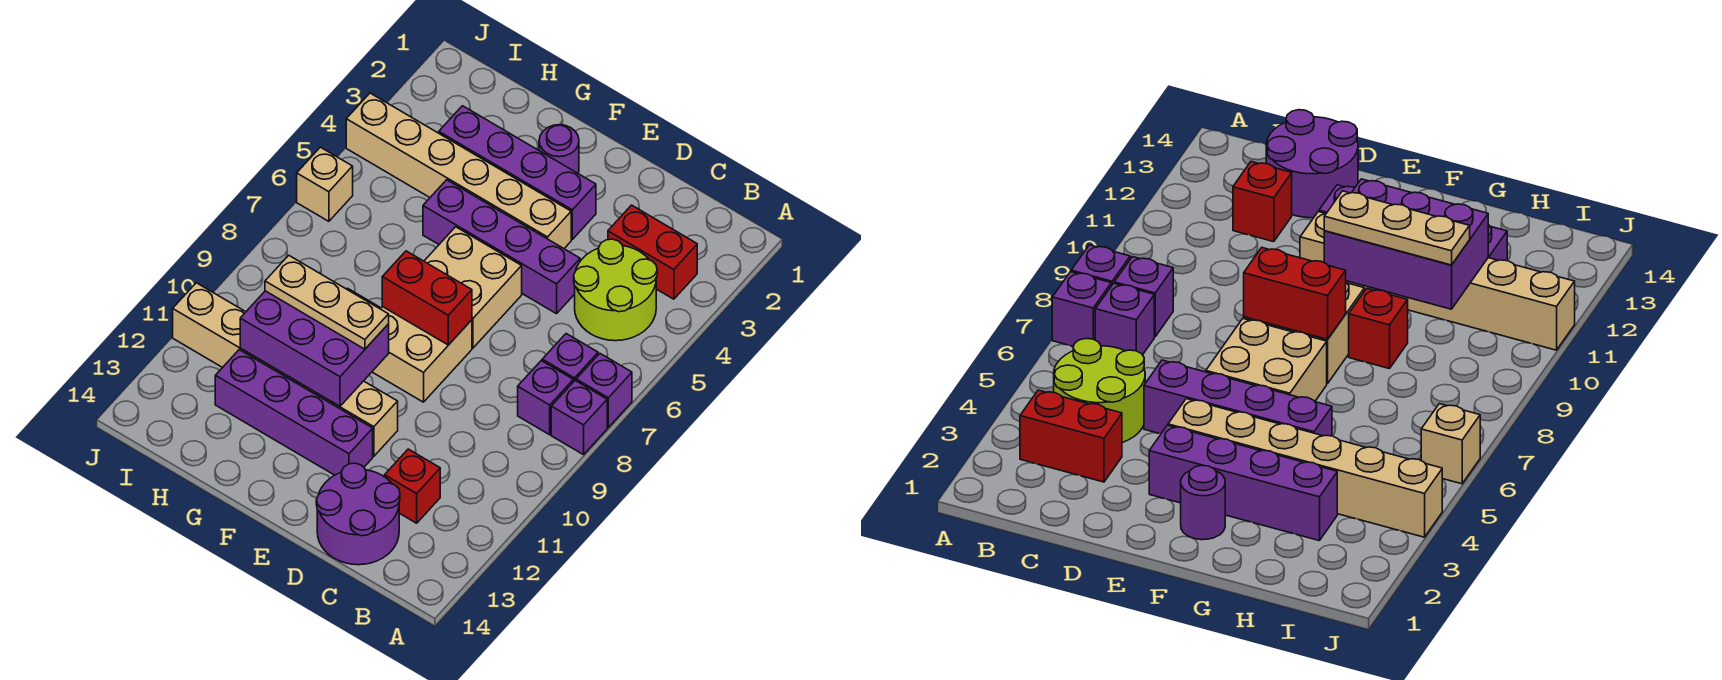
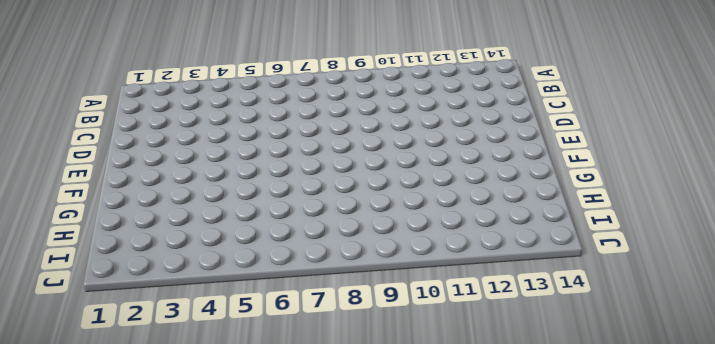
none -> purple 1x1 brick [576,354,632,427]
none -> purple 1x1 brick [551,381,607,455]
none -> red 1x2 brick [608,205,697,299]

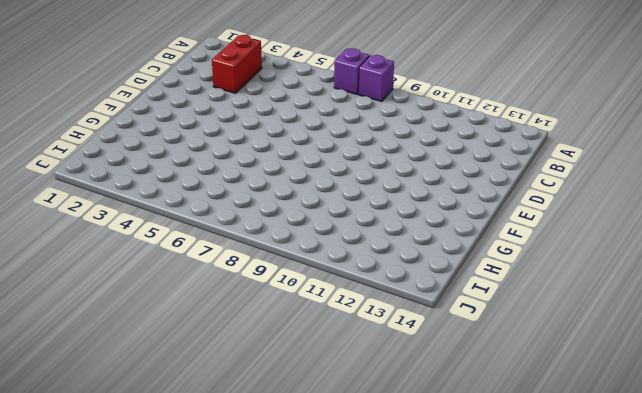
none -> lime 2x2 round brick [574,239,657,341]
none -> purple 1x1 brick [542,334,598,382]
none -> purple 1x1 brick [518,361,573,435]

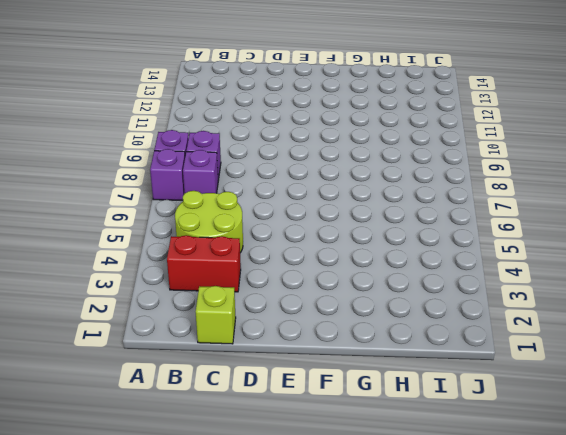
lime 1x1 brick [196,286,236,344] -> none
none -> red 1x1 brick [385,449,440,523]
none -> purple 2x2 round brick [316,463,400,565]
none -> purple 1x4 brick [423,180,580,314]

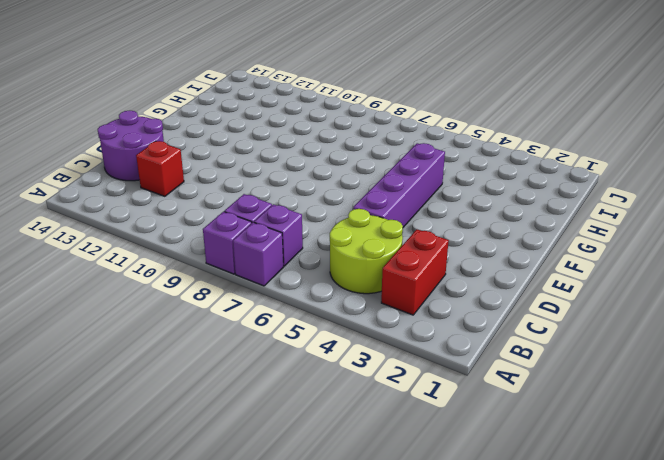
none -> purple 1x4 brick [439,106,596,239]
none -> tan 1x6 brick [346,93,571,248]
none -> tan 2x2 brick [424,227,522,348]

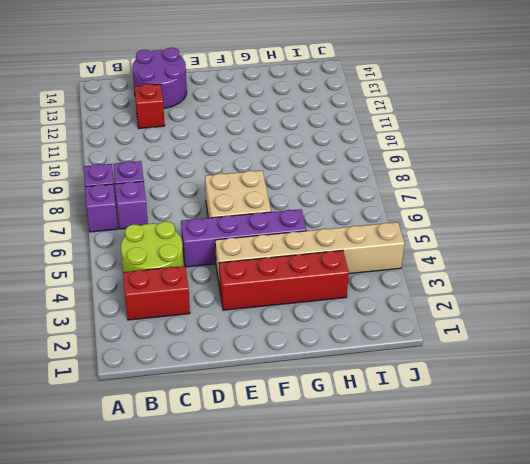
red 1x4 brick [219,250,349,310] -> purple 1x4 brick [439,106,596,239]
none -> tan 2x2 brick [372,307,472,402]
none -> tan 1x6 brick [173,283,398,456]
none -> purple 1x4 brick [215,350,373,475]

